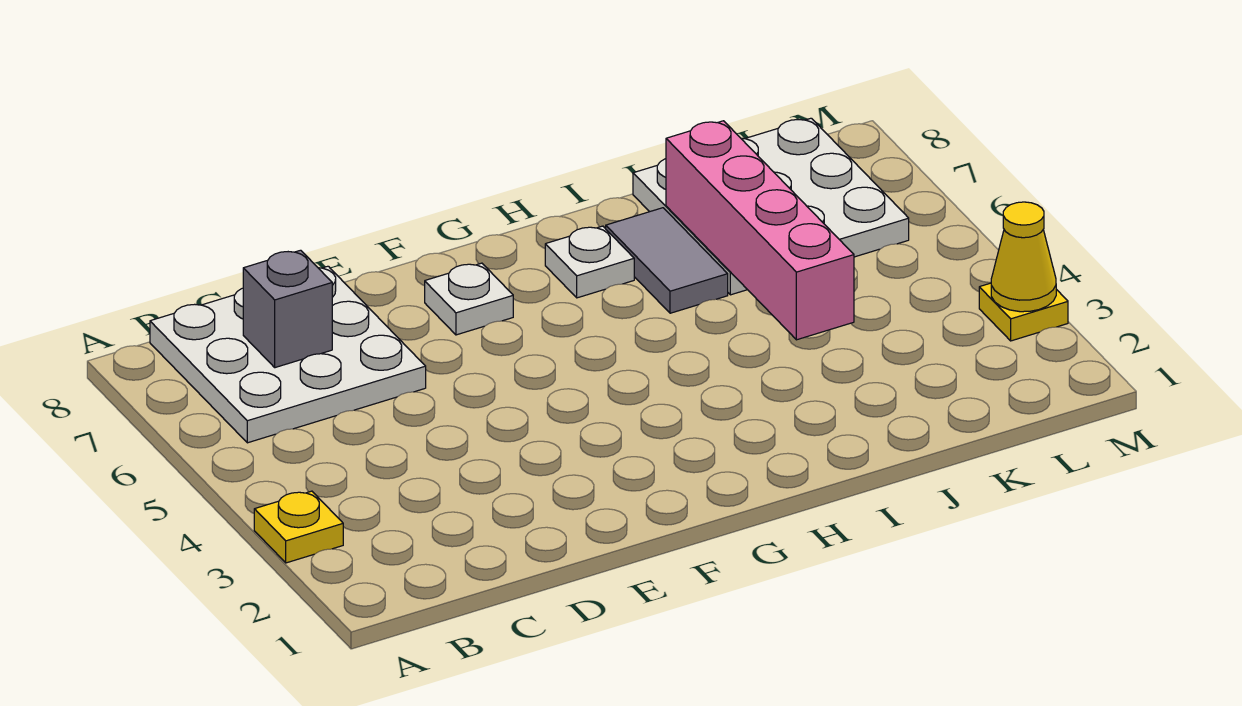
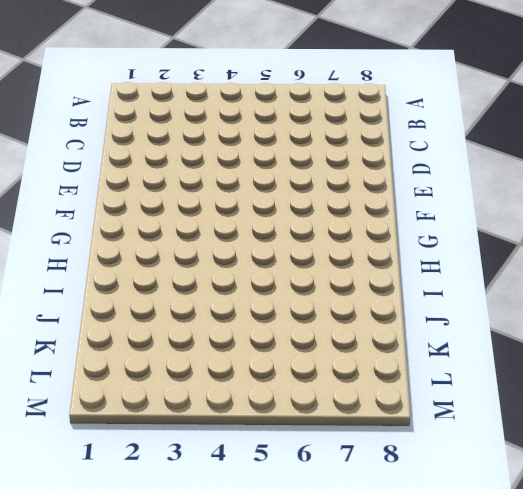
none -> yellow 1x1 plate [254,491,343,563]
none -> white 3x3 plate [150,266,426,443]

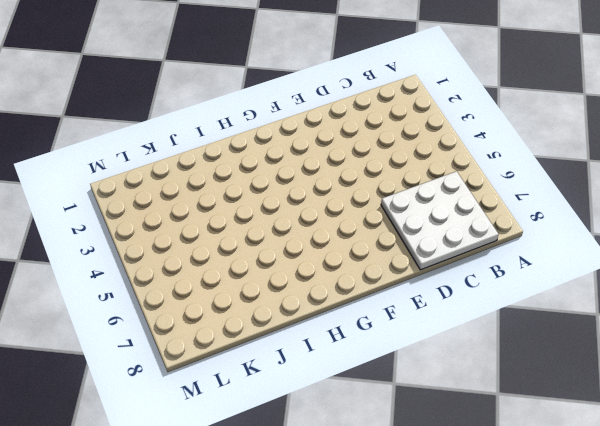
none -> yellow 1x1 plate [254,491,343,563]
none -> white 1x1 plate [425,263,513,335]

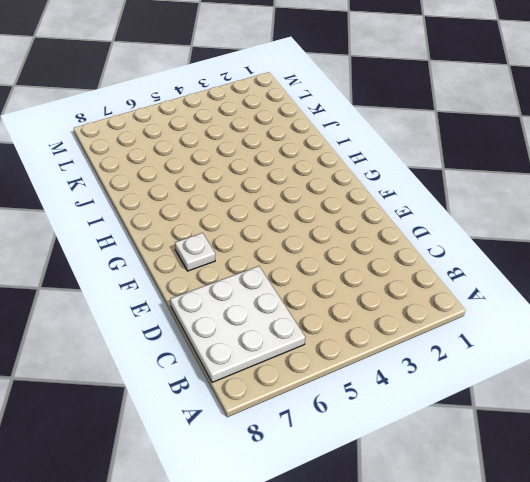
none -> yellow 1x1 plate [254,491,343,563]
none -> white 1x1 plate [545,226,634,298]

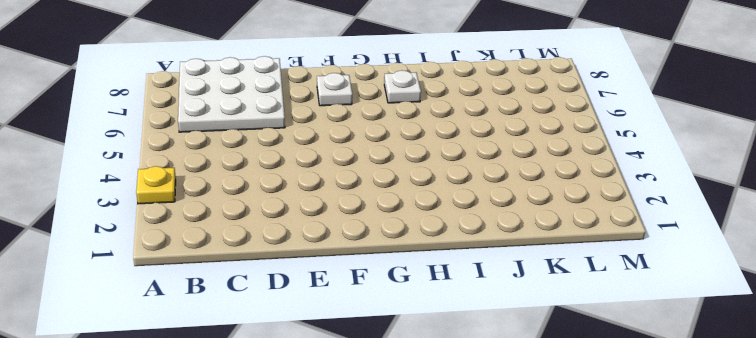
none -> grey 1x2 tile [606,208,728,313]
none -> white 3x3 plate [633,118,909,295]

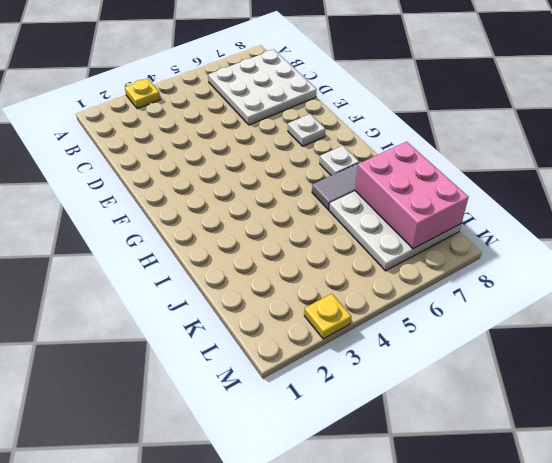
pink 2x3 brick [355,142,468,249] -> pink 1x4 brick [666,121,854,340]
none -> grey 1x1 brick [243,250,332,368]
none -> yellow 1x1 cone [991,202,1056,312]

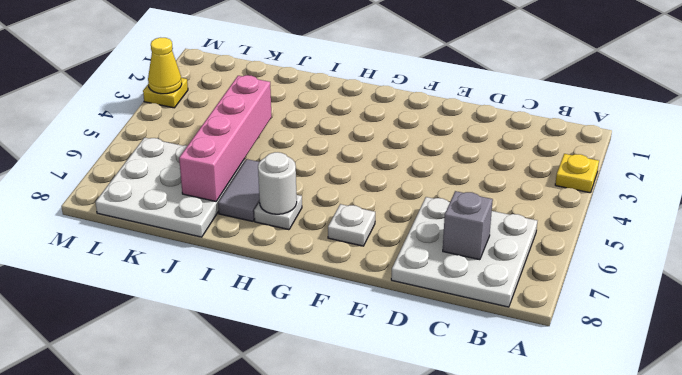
white 1x1 round brick [258,152,297,214] -> none

